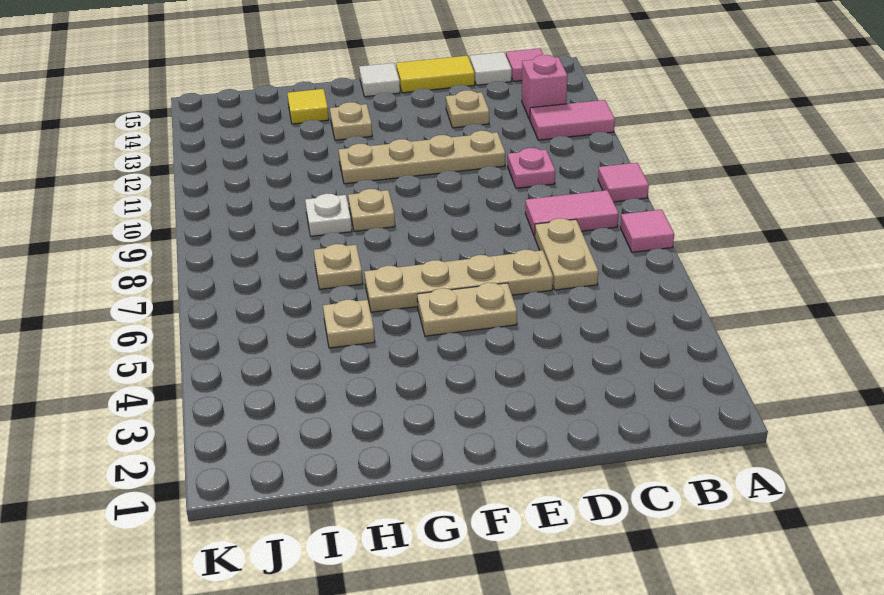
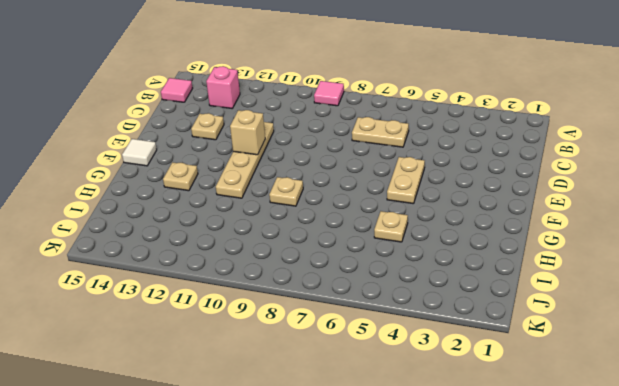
tan 1x1 brick [230,110,265,155] -> none
none -> pink 1x1 tile [620,210,674,252]
none -> pink 1x2 tile [530,100,615,140]
none -> pink 1x2 tile [525,190,619,236]

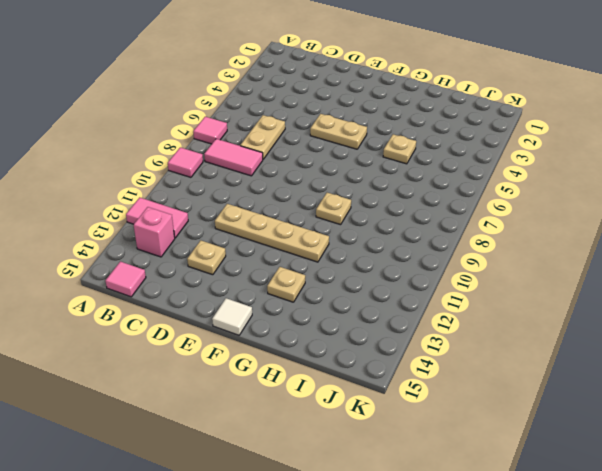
none -> pink 1x1 plate [508,148,555,188]
none -> white 1x1 tile [470,52,512,85]
none -> tan 1x4 plate [364,250,553,312]

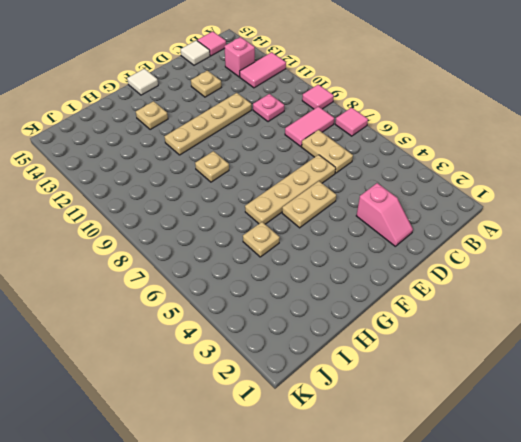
pink 1x2 slope [356,183,413,246] -> none
none -> yellow 1x2 tile [396,56,475,93]
none -> tan 1x1 plate [314,244,363,289]
none -> white 1x1 plate [305,194,352,236]

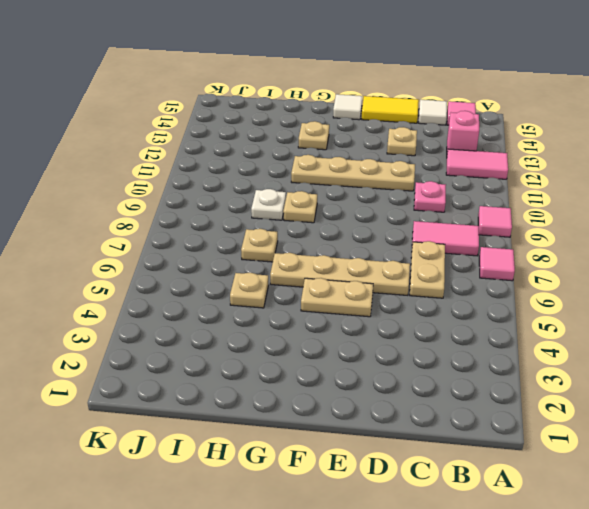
none -> yellow 1x1 tile [287,89,329,124]

